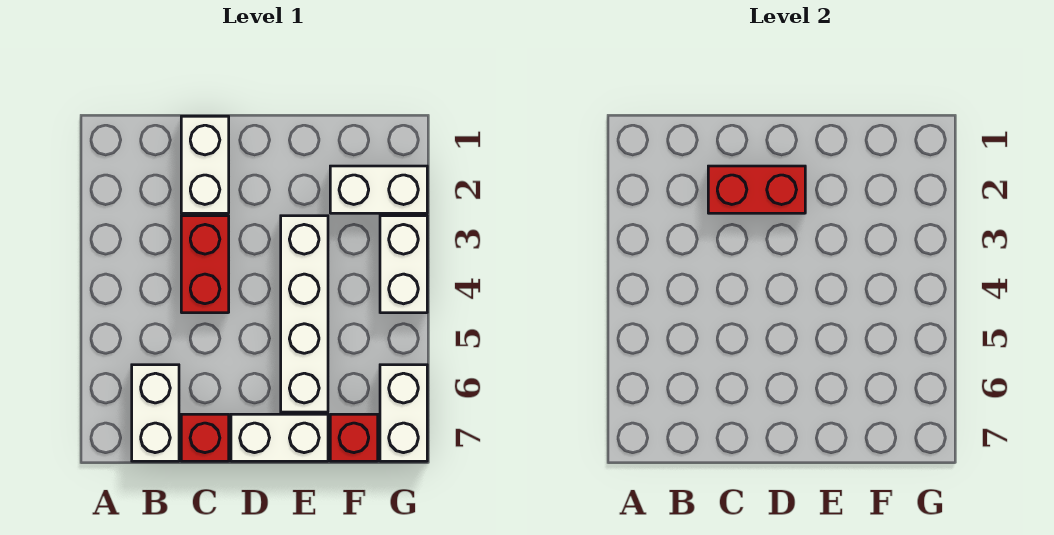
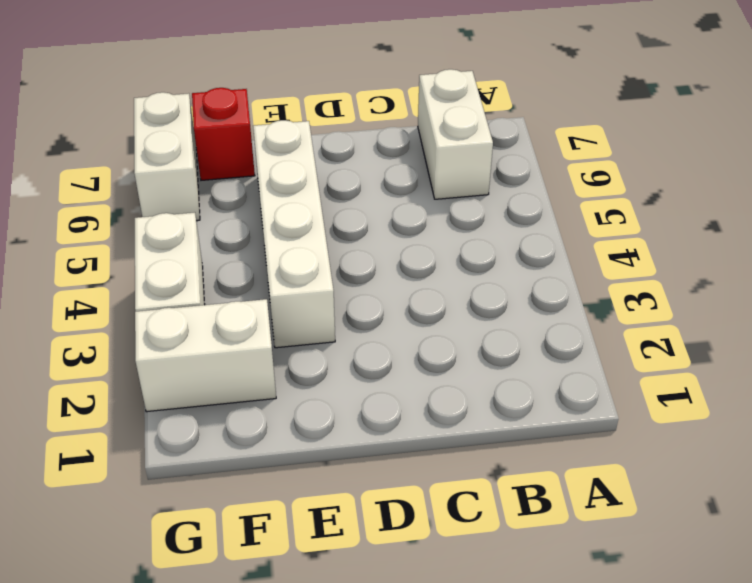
none -> white 1x2 brick [181,116,229,213]
none -> red 1x2 brick [181,216,229,313]

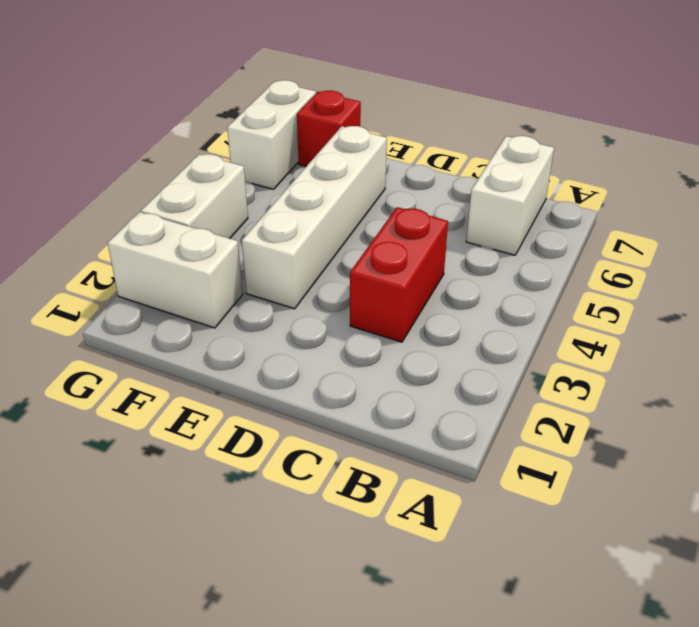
none -> white 1x2 brick [181,116,229,213]
none -> red 1x1 brick [181,414,229,461]

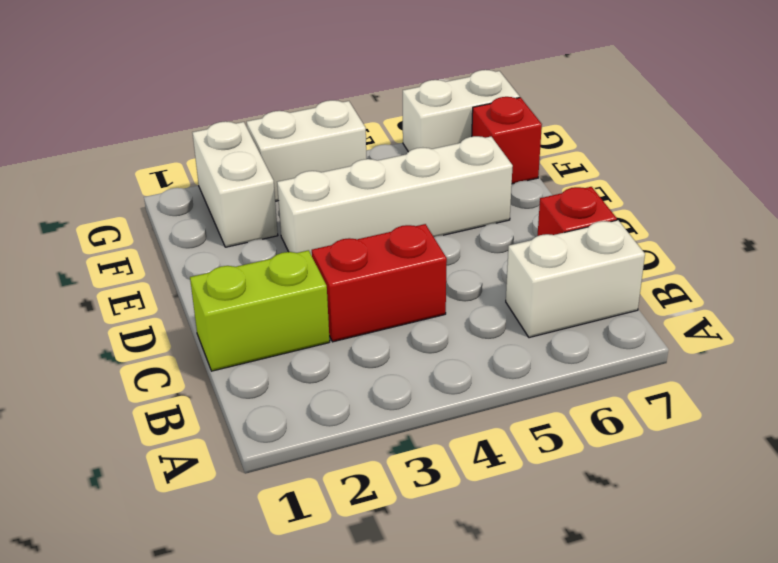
lime 1x2 brick [190,250,330,371] -> white 1x2 brick [181,116,229,213]
none -> white 1x2 brick [231,414,328,461]
none -> red 1x2 brick [708,166,805,213]

